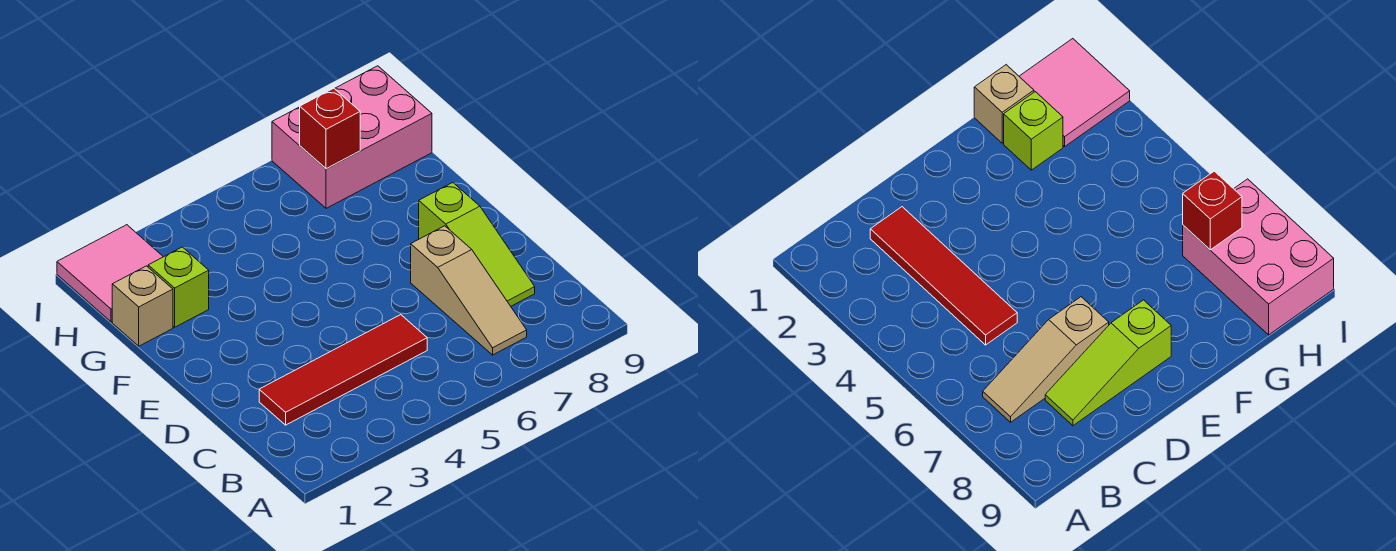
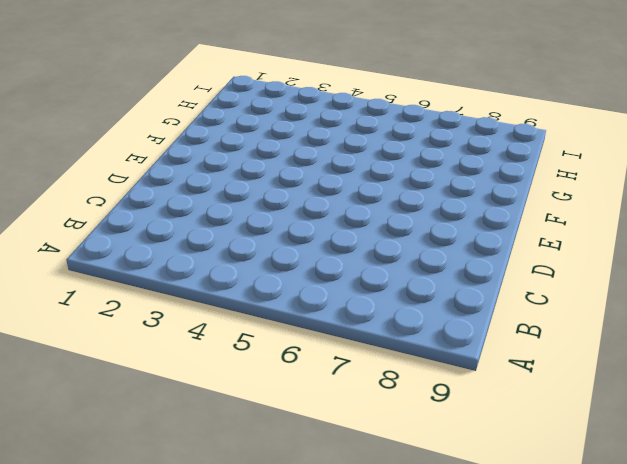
none -> tan 1x3 slope [411,226,527,355]
none -> red 1x4 tile [259,315,427,425]

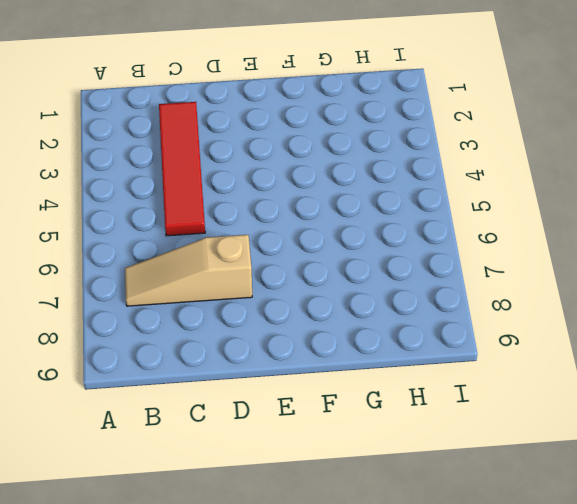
none -> lime 1x3 slope [419,183,535,306]
none -> tan 1x1 brick [112,266,173,346]

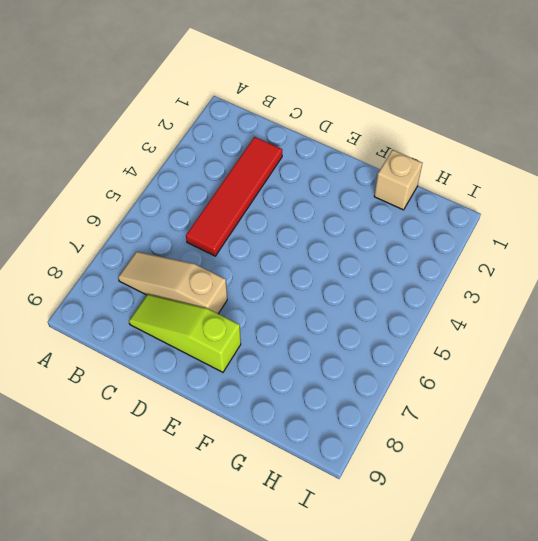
none -> lime 1x1 brick [148,247,209,327]
none -> pink 2x2 tile [57,225,163,322]

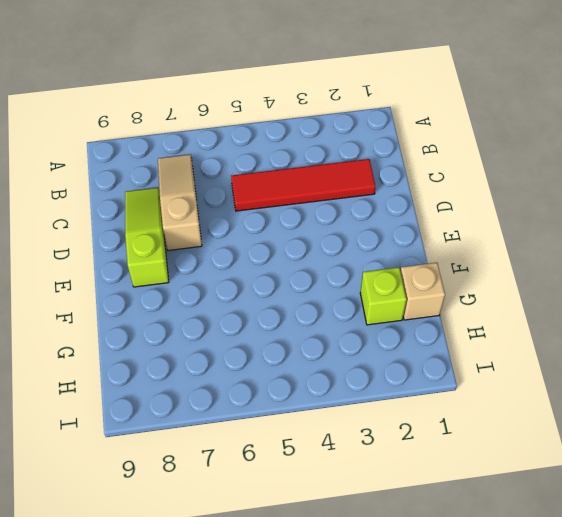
none -> pink 2x2 tile [57,225,163,322]
none -> pink 2x3 brick [272,66,432,208]

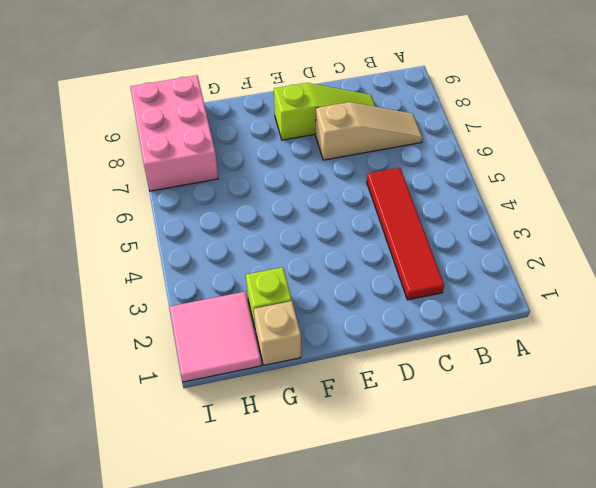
none -> red 1x1 brick [300,88,360,169]

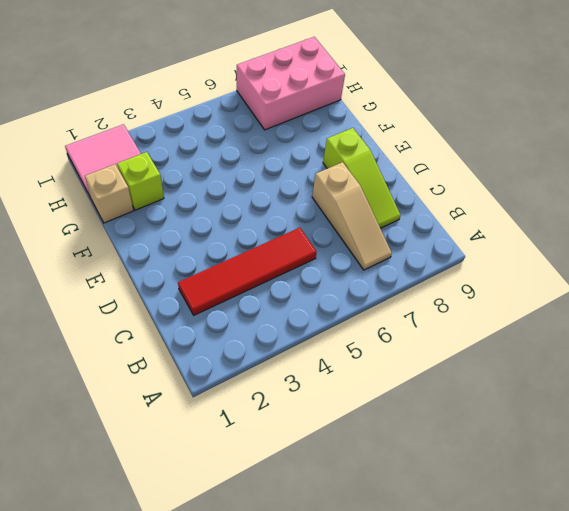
none -> red 1x1 brick [300,88,360,169]

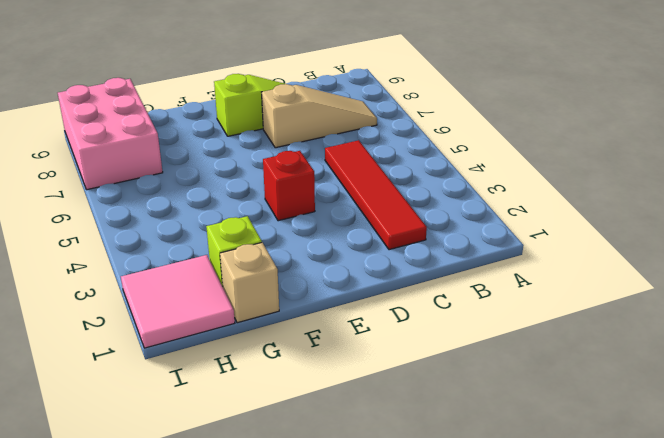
red 1x1 brick [263,151,315,221] -> red 1x1 brick moved to [300,88,360,169]

